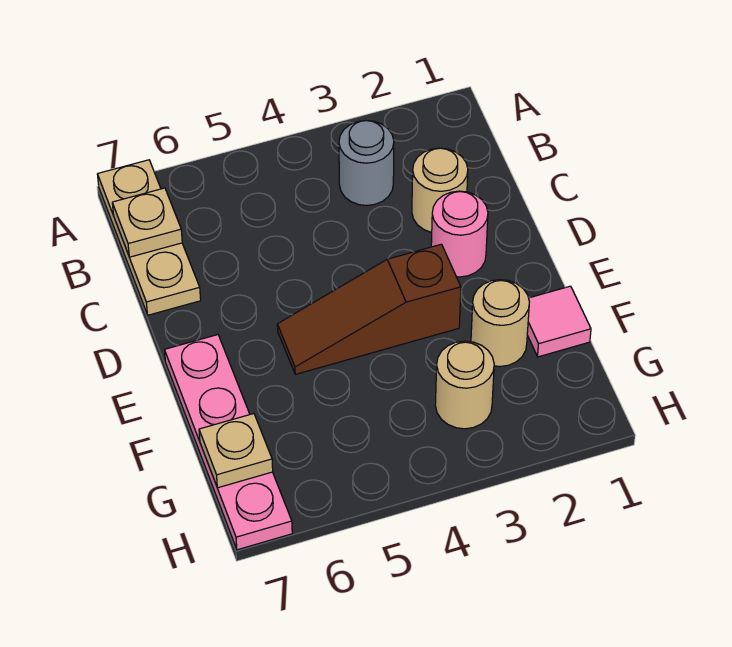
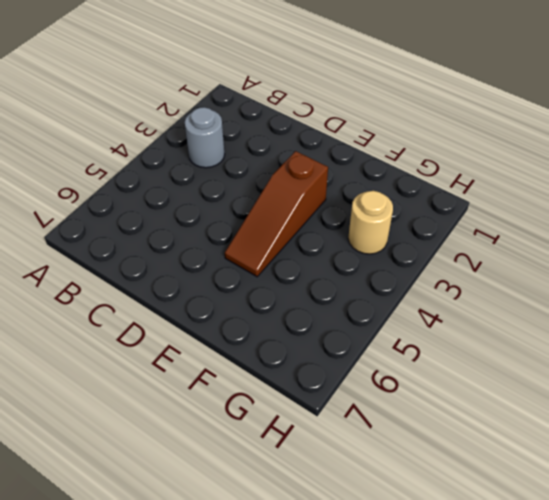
none -> tan 1x3 plate [98,160,201,315]
none -> tan 1x1 round brick [412,148,468,233]

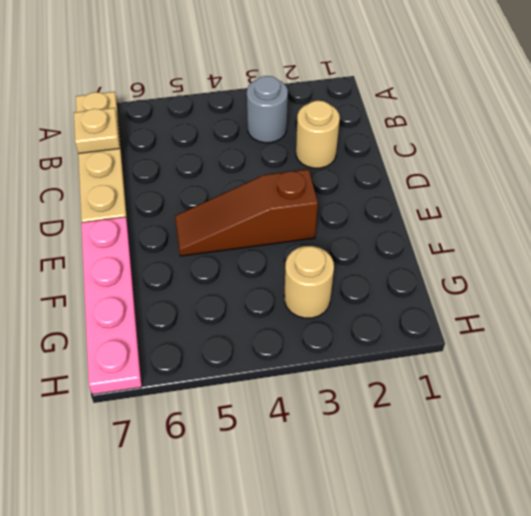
tan 1x4 plate [76,92,128,225] -> tan 1x3 plate [98,160,201,315]
none -> pink 1x1 round brick [431,191,488,277]
none -> pink 1x1 tile [527,286,591,357]

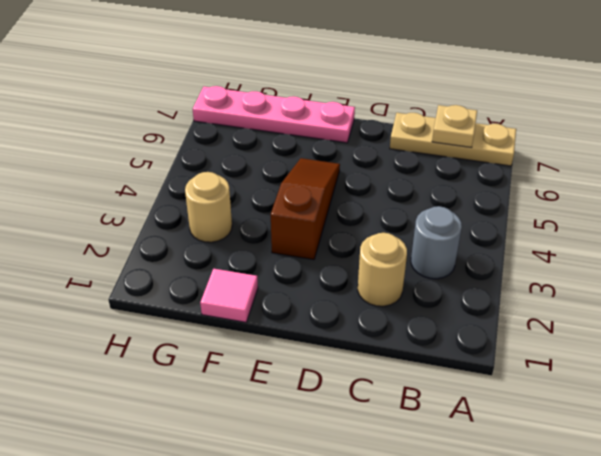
none -> pink 1x1 round brick [431,191,488,277]
none -> tan 1x1 round brick [471,280,529,367]

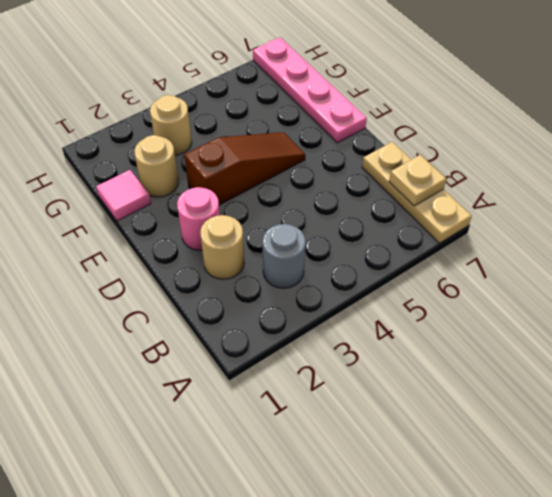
none -> tan 1x1 plate [199,414,273,488]

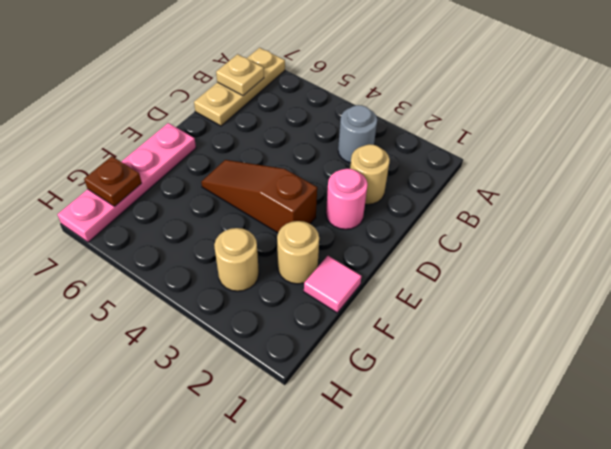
brown 1x1 plate [84,156,142,206] -> tan 1x1 plate [199,414,273,488]

